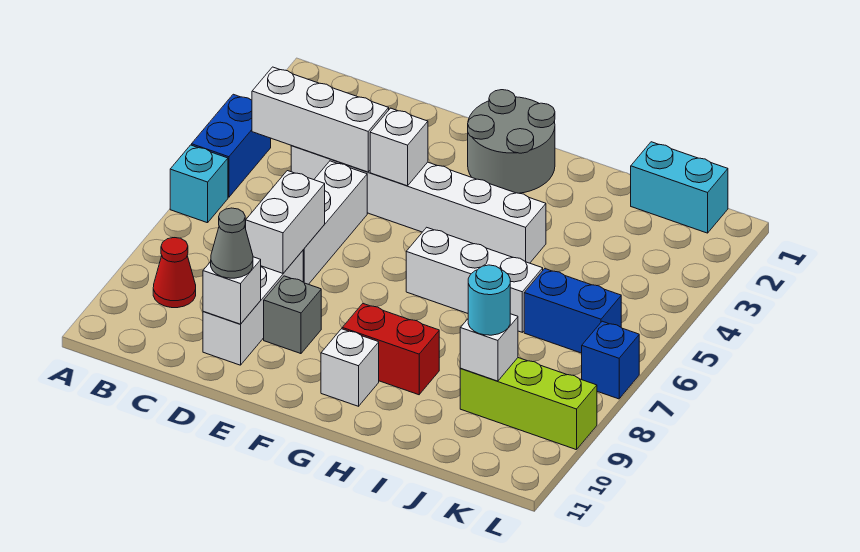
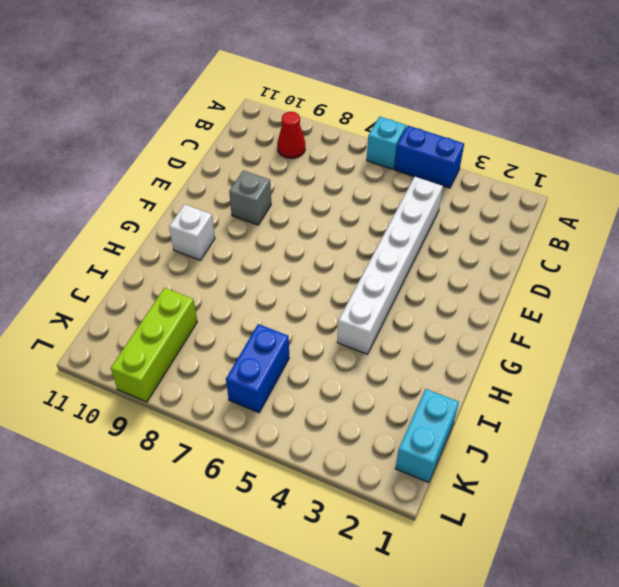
none -> white 1x3 brick [303,161,367,284]
none -> white 1x3 brick [203,251,303,365]
none -> grey 2x2 round brick [468,90,555,193]

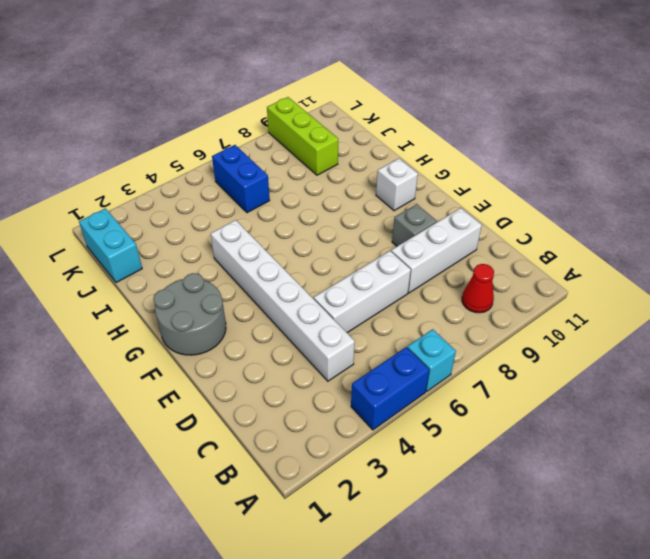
none -> white 1x3 brick [406,227,543,332]
none -> red 1x2 brick [342,304,439,395]
none -> blue 1x1 brick [582,321,639,399]

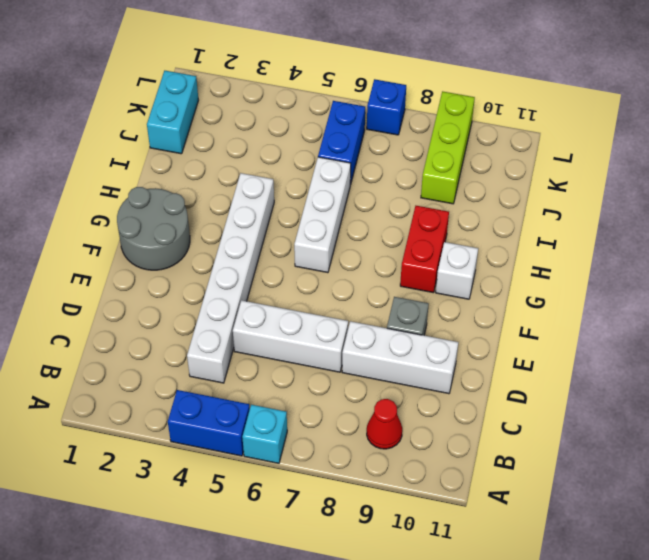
none -> white 1x3 brick [252,67,389,172]
none -> white 1x2 brick [246,171,325,273]
none -> white 1x1 brick [203,257,261,324]

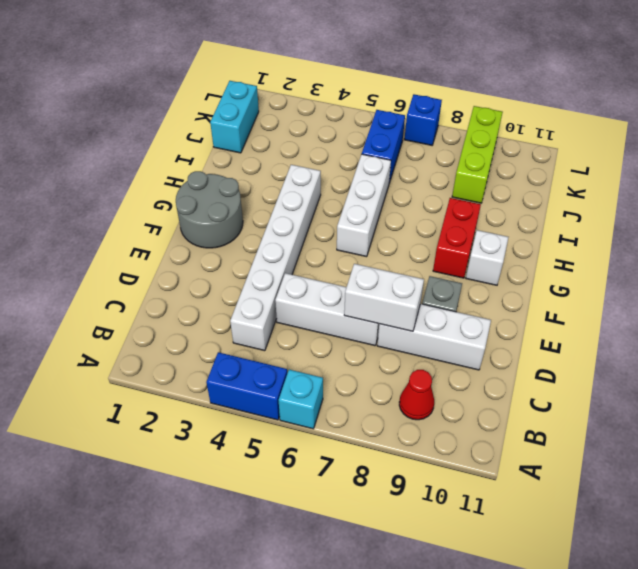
none -> white 1x3 brick [252,67,389,172]
none -> white 1x1 brick [203,257,261,324]
none -> white 1x1 brick [370,108,428,186]

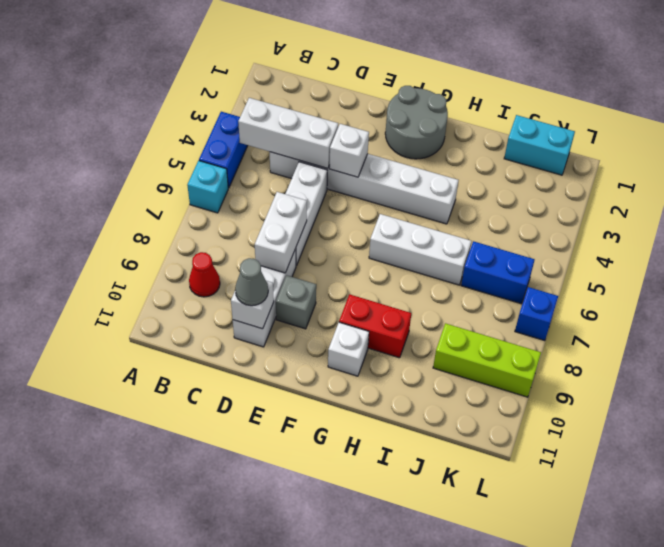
none -> white 1x1 brick [460,314,518,381]
none -> cyan 1x1 round brick [468,265,510,335]

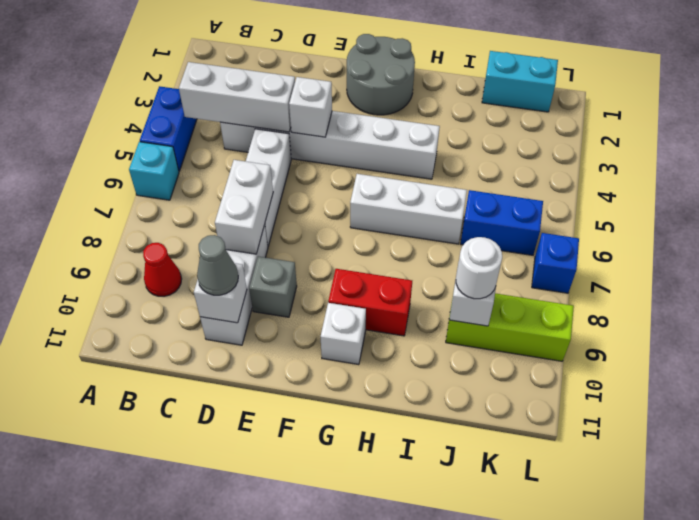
white 1x1 round brick [456,237,502,299] -> cyan 1x1 round brick [468,265,510,335]

